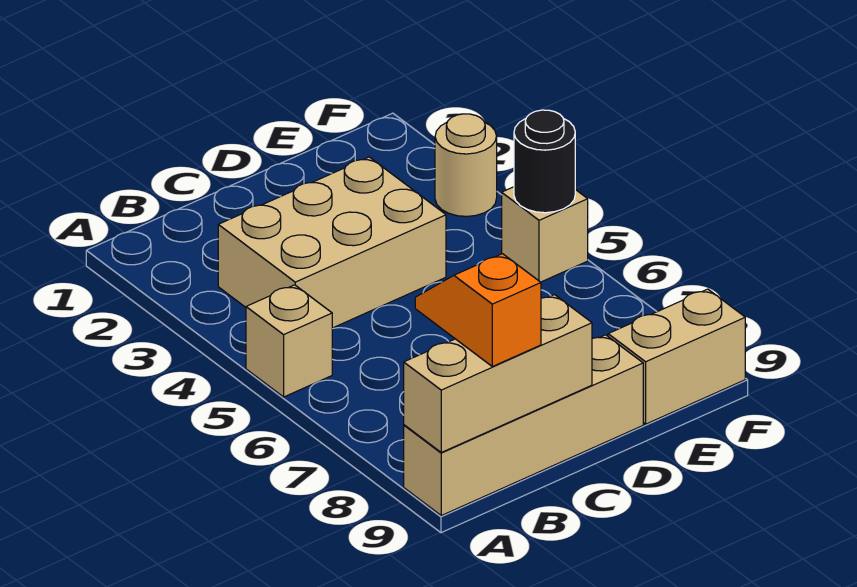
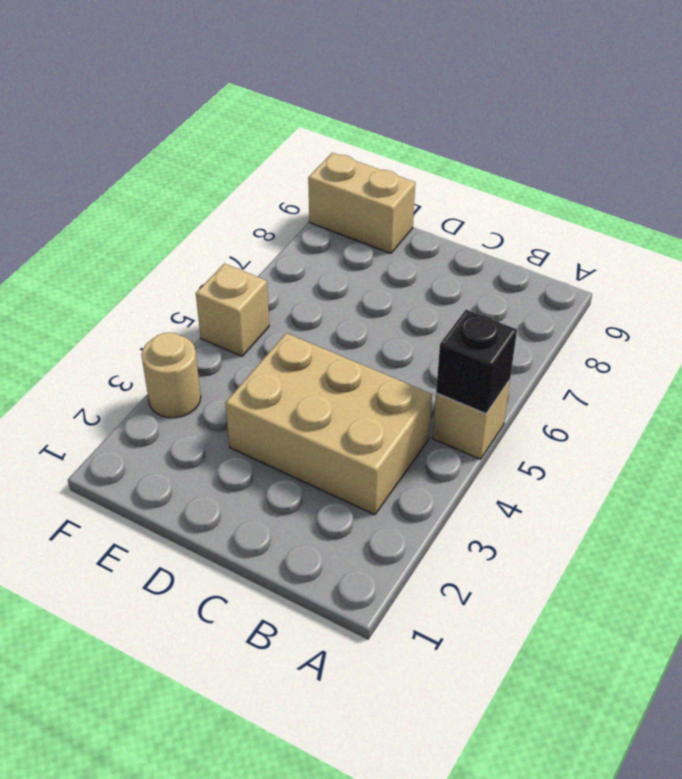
black 1x1 brick [436,310,517,414] -> none
none -> tan 1x4 brick [404,335,643,516]
none -> tan 1x3 brick [404,295,592,452]

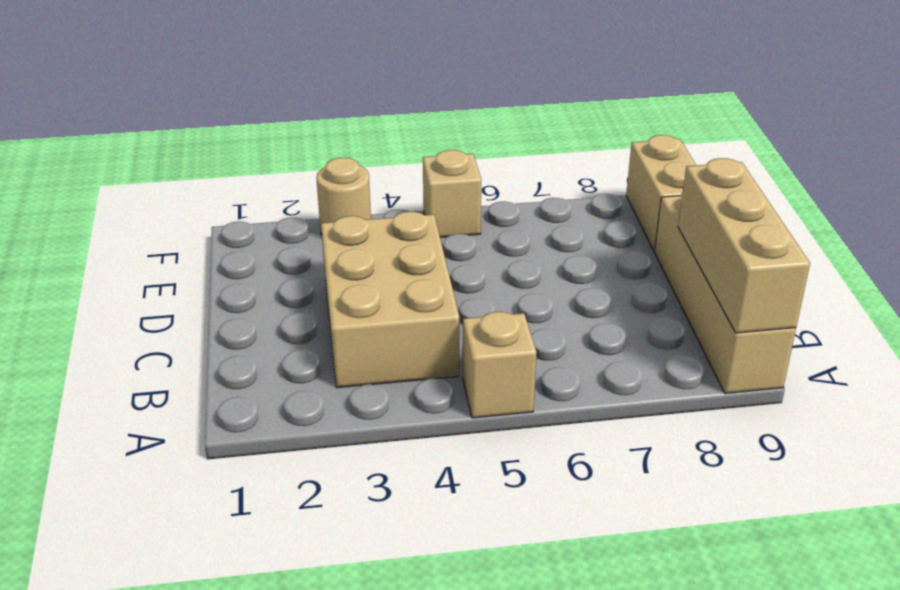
none -> black 1x1 round brick [514,110,575,213]
none -> orange 1x2 slope [415,254,541,367]

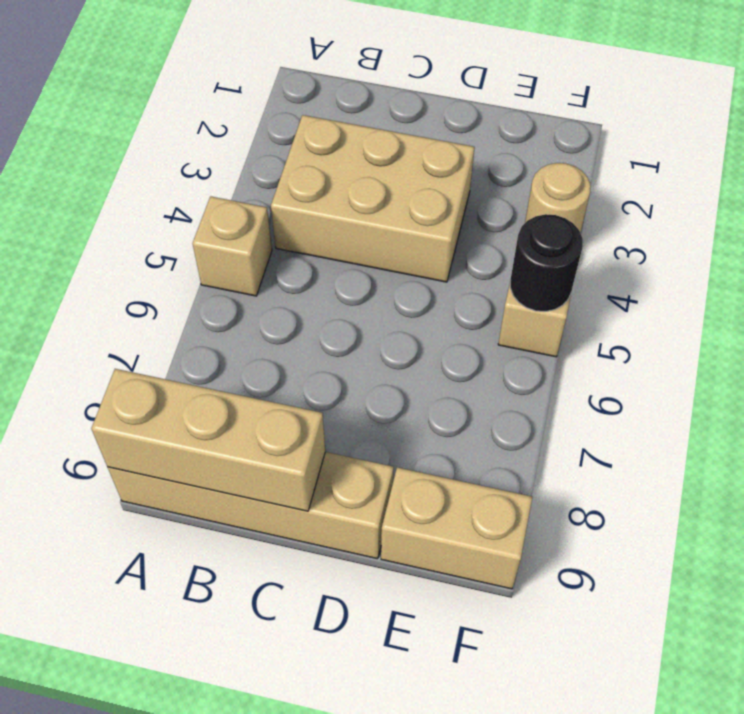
none -> orange 1x2 slope [415,254,541,367]

